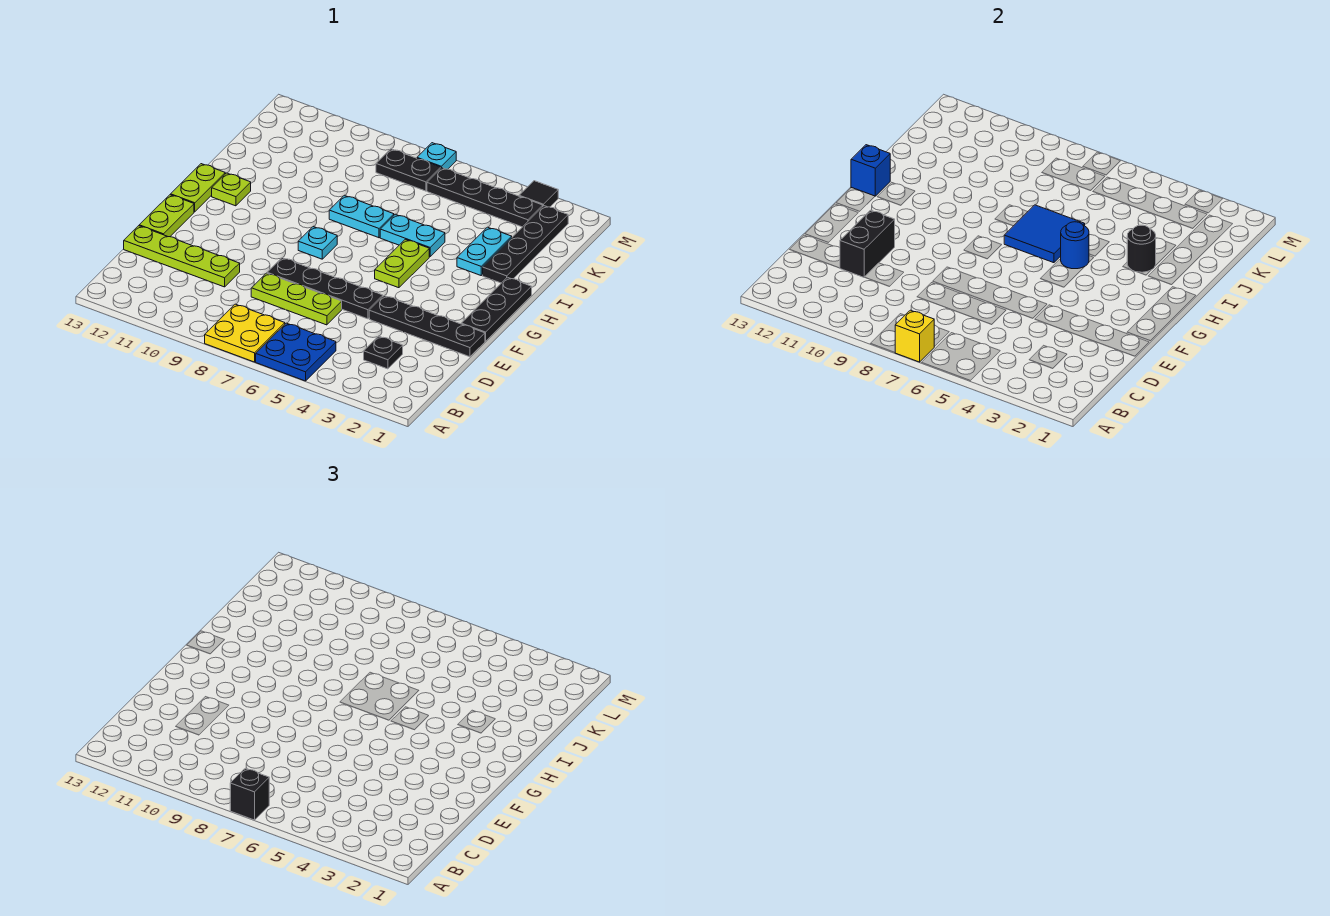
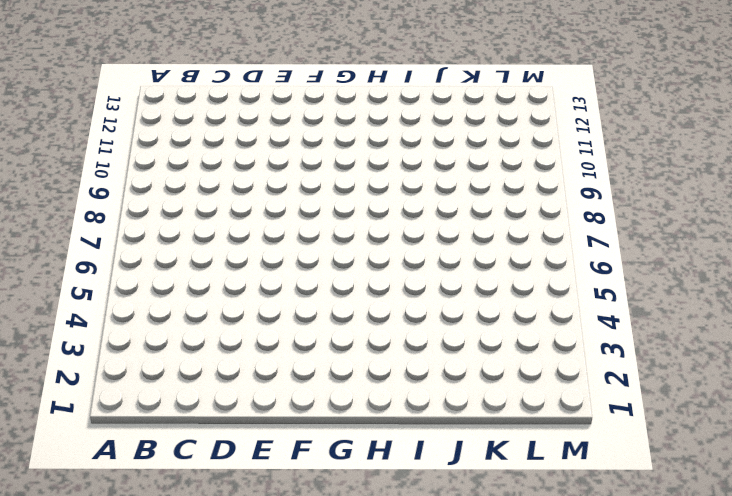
none -> blue 2x2 plate [256,323,336,381]
none -> yellow 2x2 plate [205,304,285,362]
none -> black 1x1 plate [364,336,403,369]

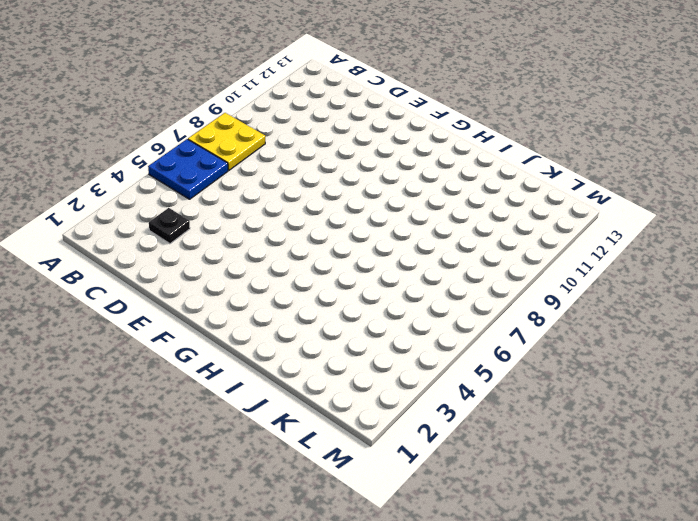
none -> lime 1x3 plate [251,273,342,325]
none -> lime 1x4 plate [124,226,240,287]
none -> black 1x4 plate [369,296,485,357]

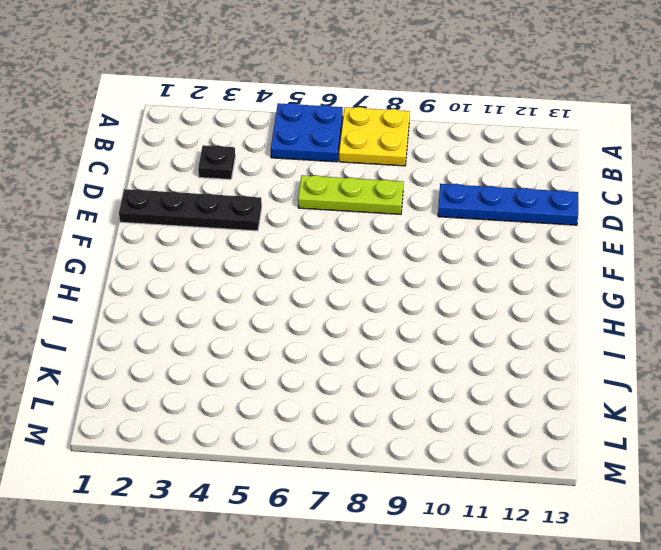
blue 1x4 plate [438,184,578,225] -> lime 1x4 plate [124,226,240,287]
none -> black 1x4 plate [267,258,383,319]
none -> lime 1x2 plate [139,195,194,237]
none -> black 1x3 plate [461,277,532,341]

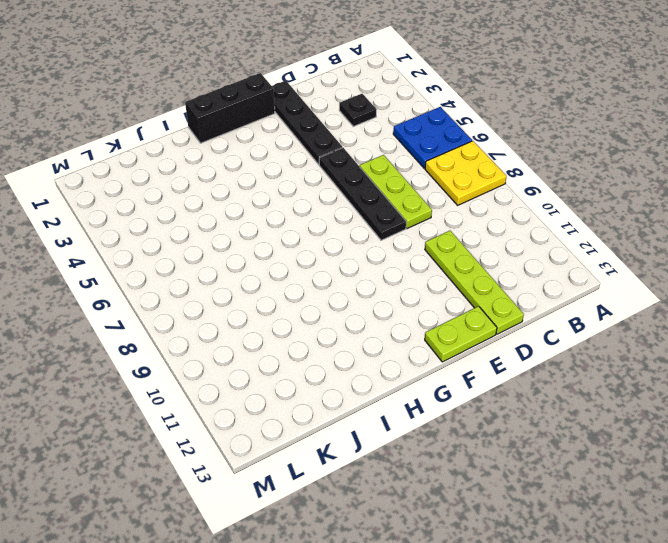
black 1x3 brick [185,73,275,143] -> black 1x3 plate [461,277,532,341]
none -> lime 1x2 plate [375,239,429,288]
none -> cyan 1x1 plate [298,226,337,259]
none -> lime 1x2 plate [171,164,225,212]

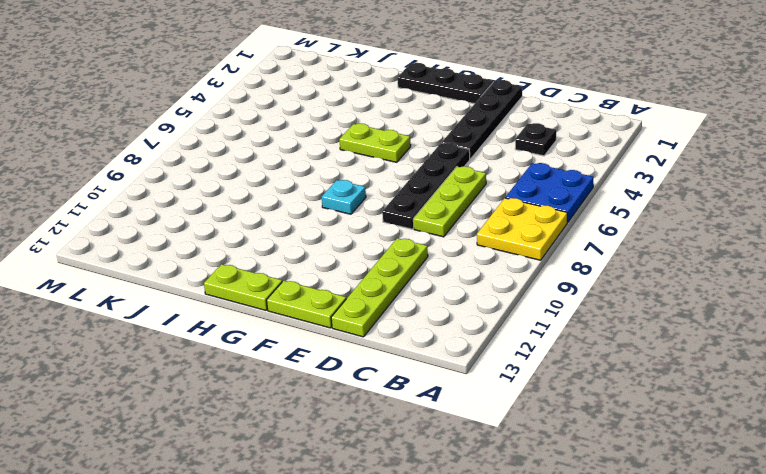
none -> lime 1x1 plate [212,173,251,206]
none -> black 1x4 plate [483,206,568,283]
none -> cyan 1x2 plate [457,227,512,275]

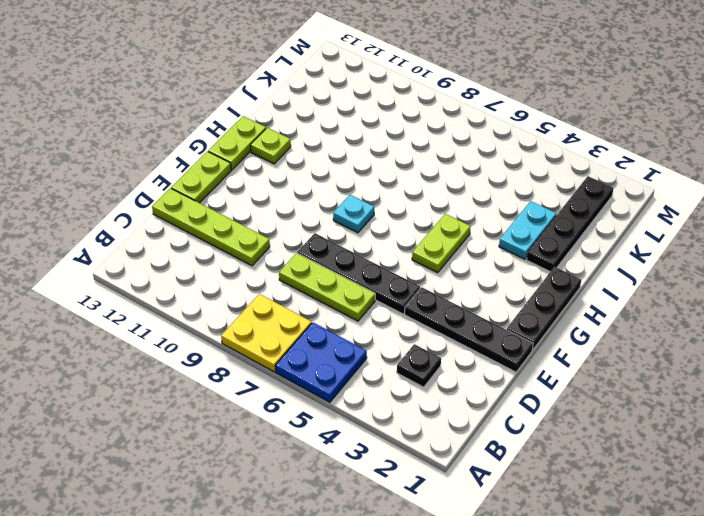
none -> cyan 1x2 plate [380,214,445,257]
none -> cyan 1x2 plate [329,195,394,238]
none -> black 1x4 plate [427,168,543,227]

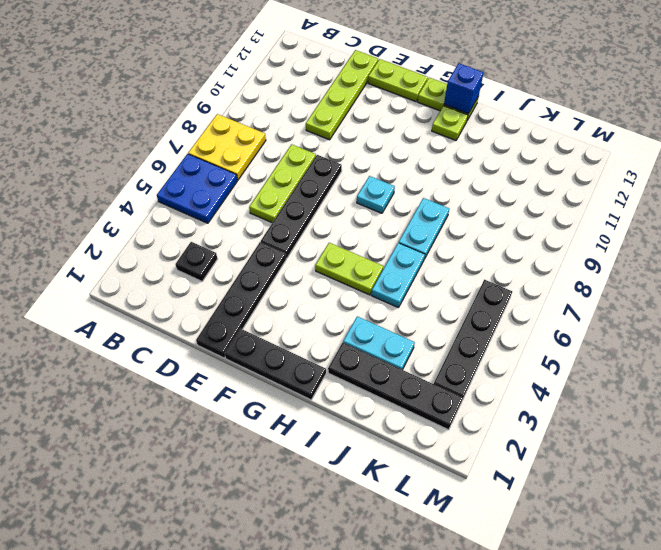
none -> black 1x2 plate [376,149,441,191]
none -> black 1x1 tile [519,181,558,207]
none -> cyan 1x1 plate [417,143,456,169]

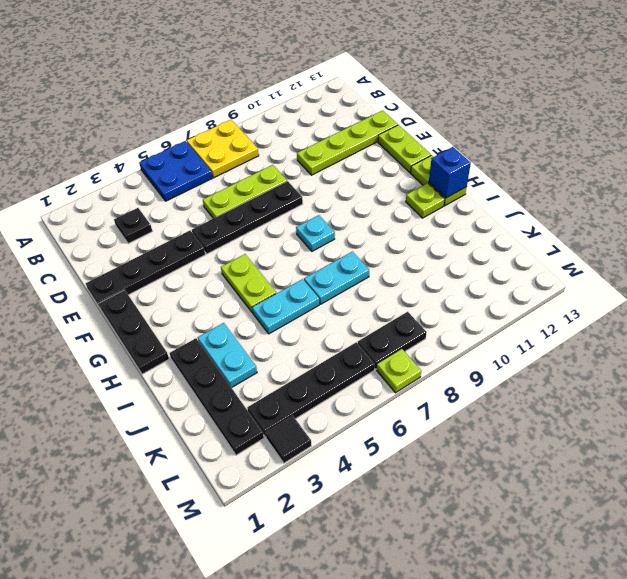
lime 1x1 plate [377,349,421,393] -> cyan 1x1 plate [417,143,456,169]
none -> yellow 1x1 brick [895,310,934,362]
none -> black 1x2 brick [840,210,895,277]
none -> blue 1x1 round brick [1061,222,1089,269]

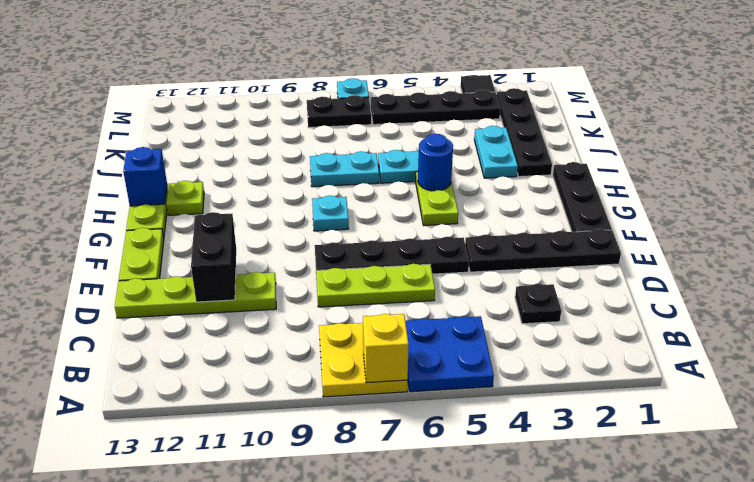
none -> blue 2x2 tile [1004,205,1085,263]
none -> black 1x1 round brick [1127,225,1156,272]
none -> black 1x1 brick [230,768,269,820]

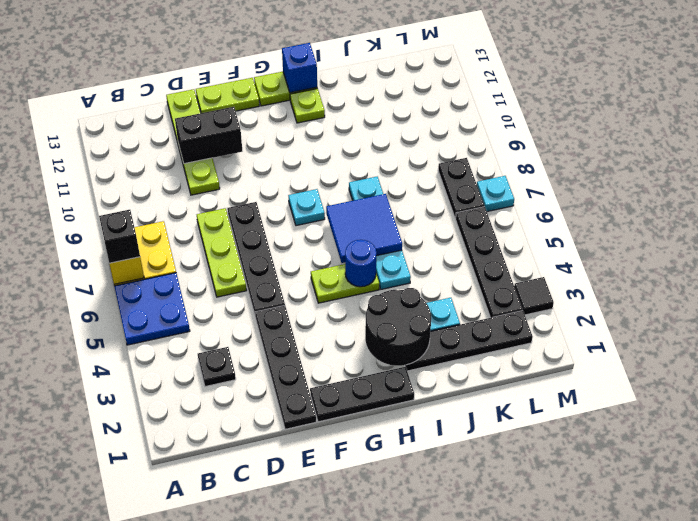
black 2x2 round brick [365,288,431,366] -> black 1x1 round brick [1127,225,1156,272]

